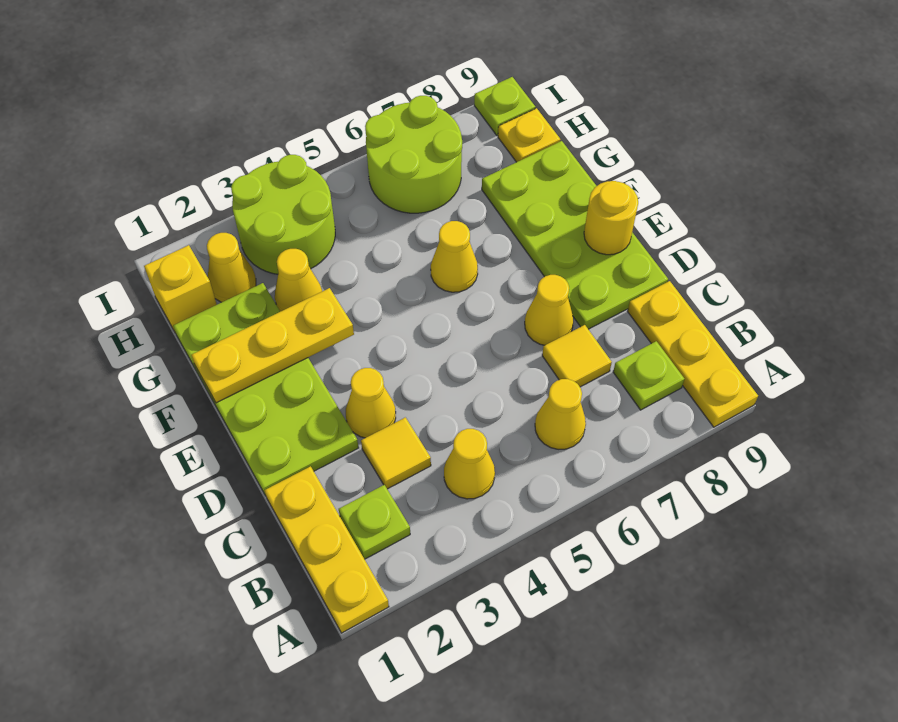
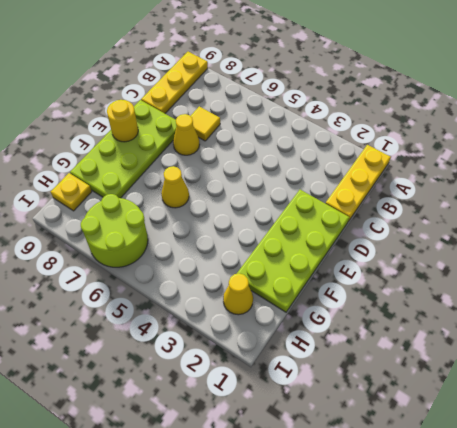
none -> lime 1x1 plate [339,485,410,559]
none -> yellow 1x1 cone [444,429,495,499]
none -> yellow 1x1 cone [535,379,586,449]

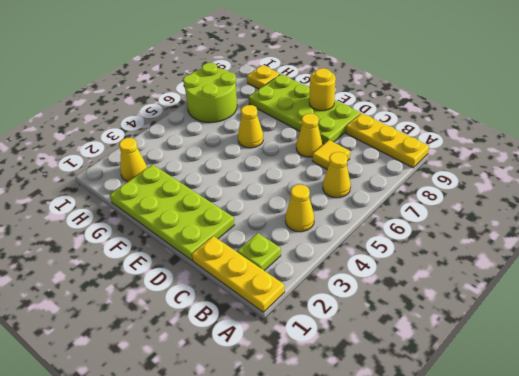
none -> lime 1x1 plate [613,341,684,410]
none -> yellow 1x1 tile [361,417,431,489]
none -> yellow 1x1 cone [346,368,396,438]

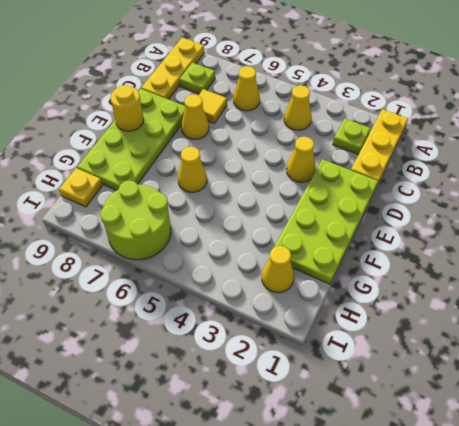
none -> yellow 1x1 tile [361,417,431,489]
none -> yellow 1x1 cone [275,249,322,311]
none -> yellow 1x1 brick [144,245,217,333]

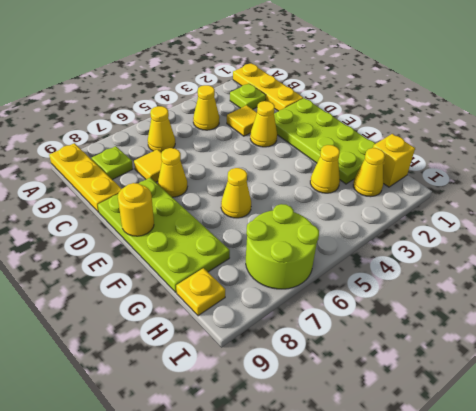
none -> lime 2x2 round brick [231,155,335,274]
none -> lime 1x1 plate [474,77,535,136]
none -> yellow 1x3 plate [191,288,354,403]

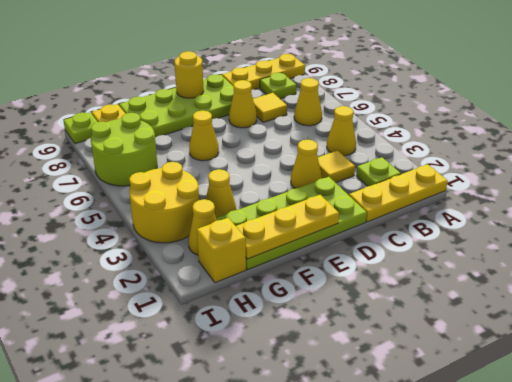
yellow 1x3 plate [236,195,339,259] -> yellow 1x3 plate turned to [191,288,354,403]
yellow 2x2 round brick [129,162,199,243] -> lime 2x2 round brick [231,155,335,274]

